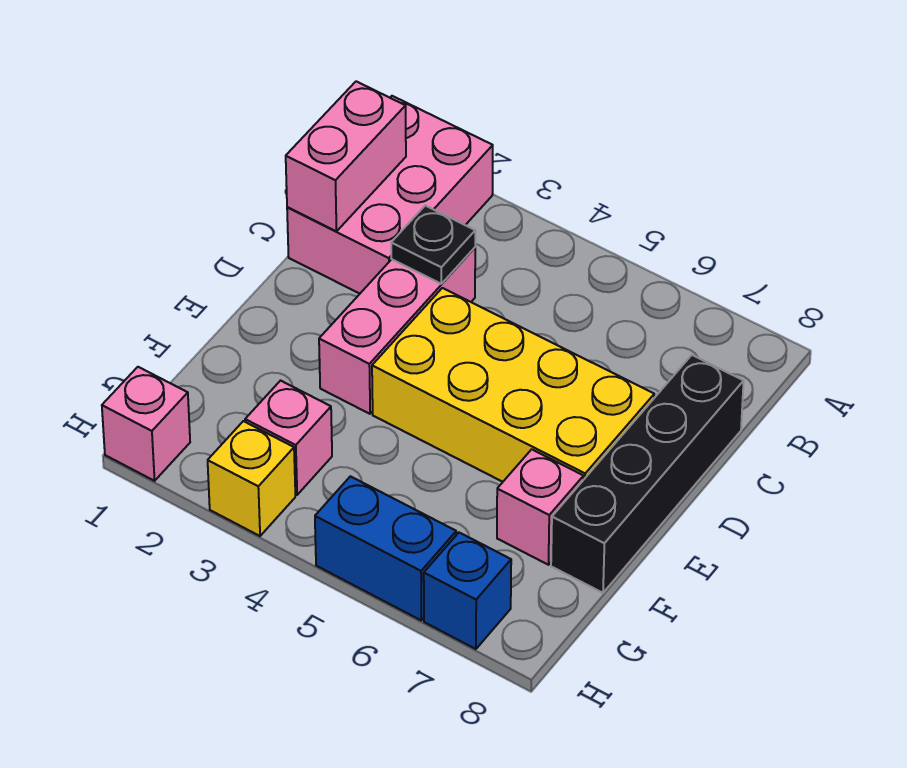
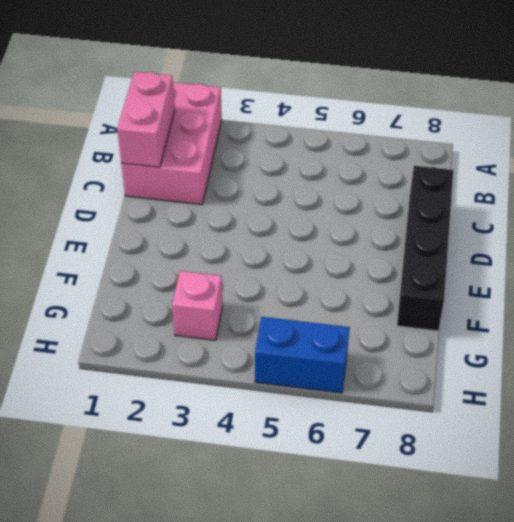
none -> pink 1x3 brick [319,248,475,414]
none -> yellow 2x4 brick [372,288,654,482]
none -> pink 1x1 brick [497,449,584,565]

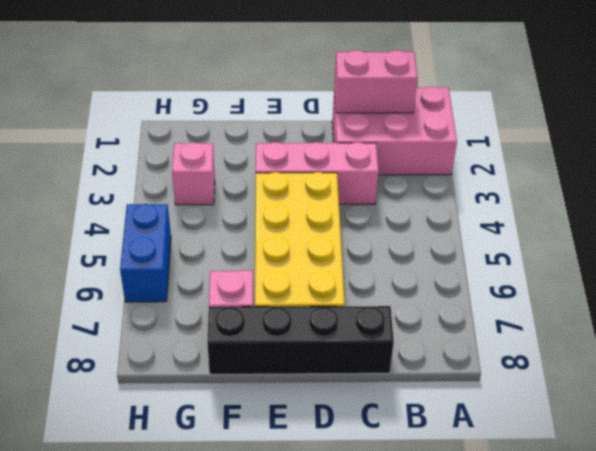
none -> pink 1x1 brick [102,367,190,481]
none -> yellow 1x1 brick [208,421,295,536]
none -> blue 1x1 brick [424,533,511,649]

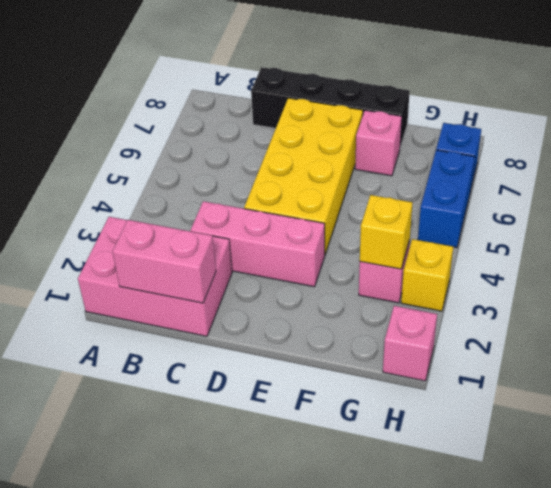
yellow 1x1 brick [360,195,413,269] -> none
none -> black 1x1 plate [391,206,475,284]

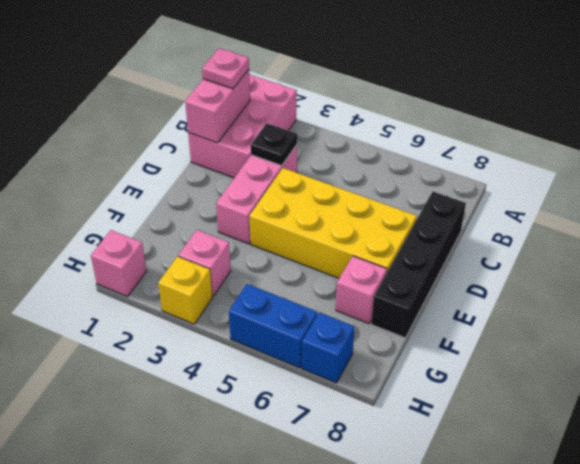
pink 1x1 plate [202,48,249,89] -> none

